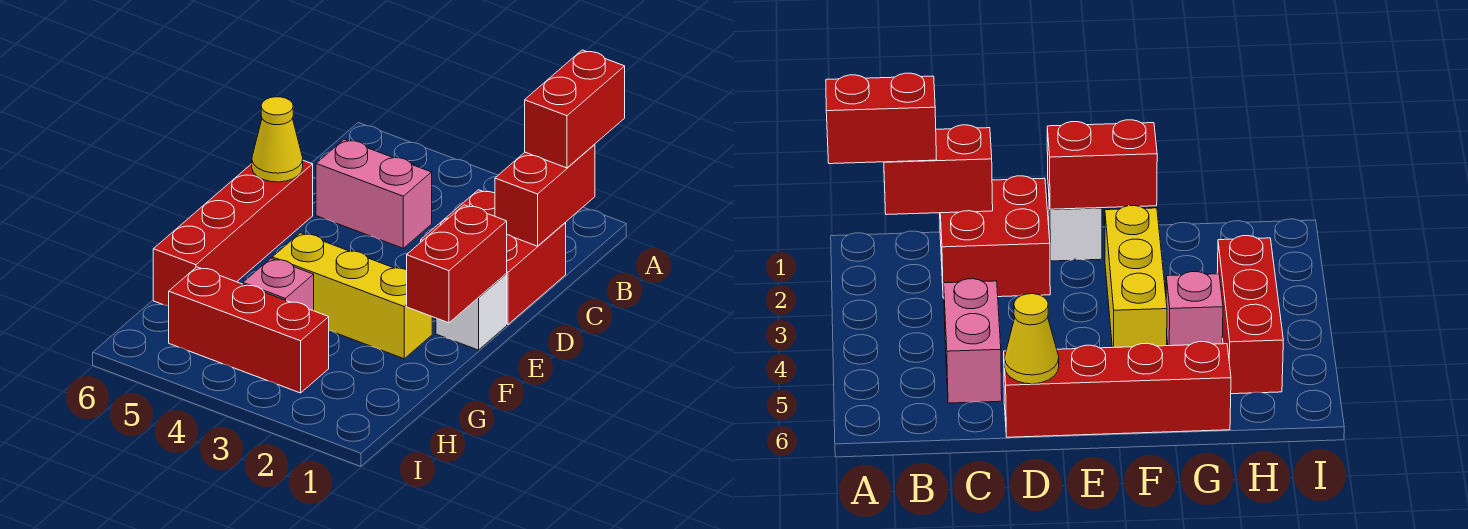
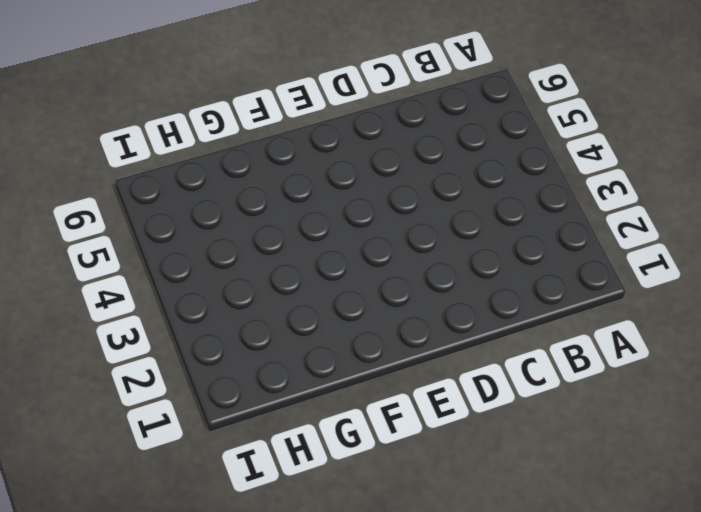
none -> red 2x2 brick [421,190,566,324]
none -> pink 1x2 brick [316,139,432,248]

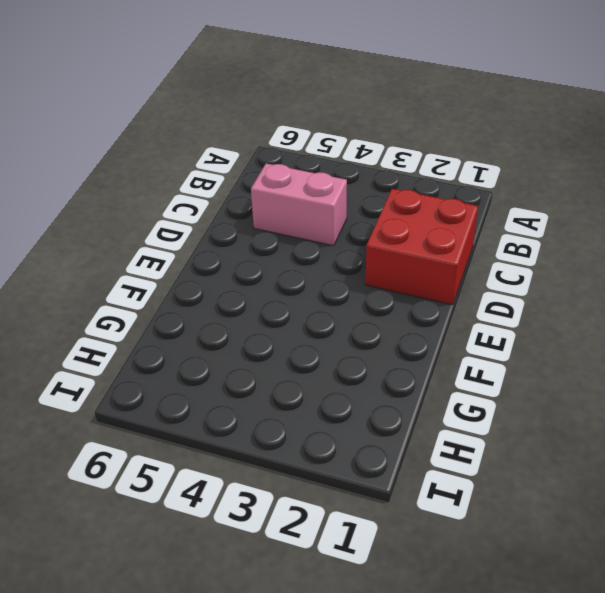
none -> red 1x4 brick [153,160,313,306]
none -> white 1x1 brick [436,274,507,350]

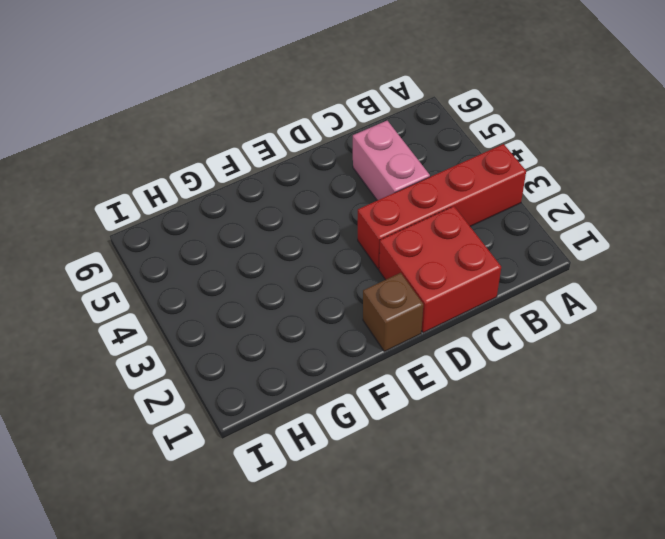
red 1x4 brick [358,144,526,269] -> red 1x4 brick moved to [153,160,313,306]
brown 1x1 brick [363,273,423,351] -> white 1x1 brick [436,274,507,350]
none -> yellow 1x3 brick [272,233,432,359]
none -> pink 1x1 brick [243,258,314,311]

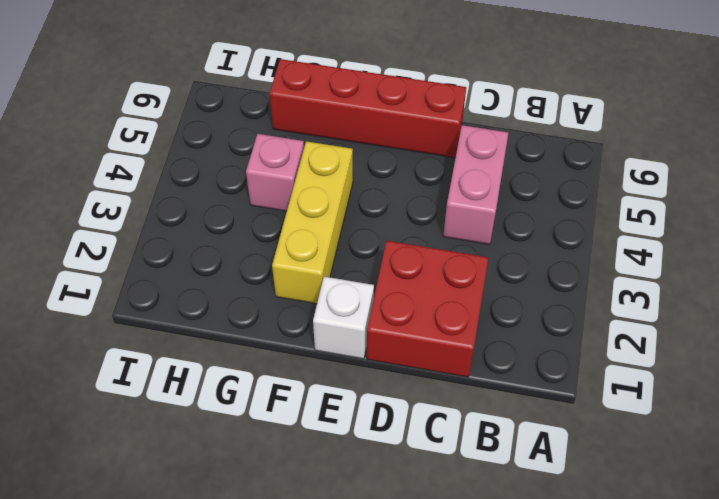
none -> red 1x3 brick [169,267,329,393]
none -> red 1x2 brick [495,144,595,246]

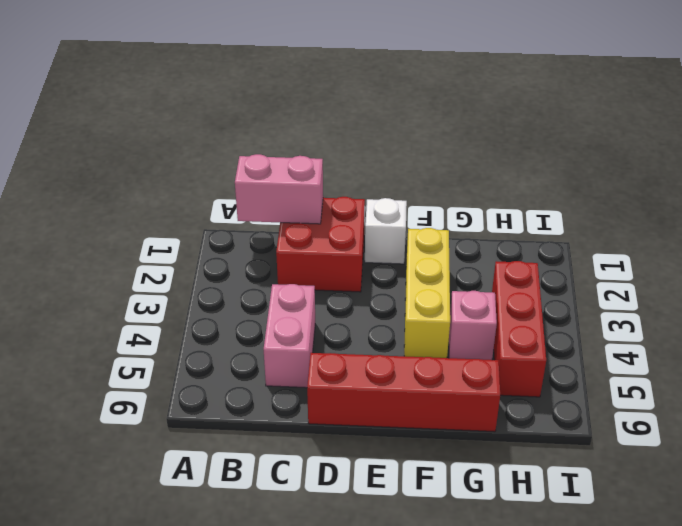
pink 1x2 brick [235,154,323,224] -> red 1x2 brick [495,144,595,246]
none -> yellow 1x1 cone [252,97,303,182]
none -> red 1x2 brick [407,205,507,323]

